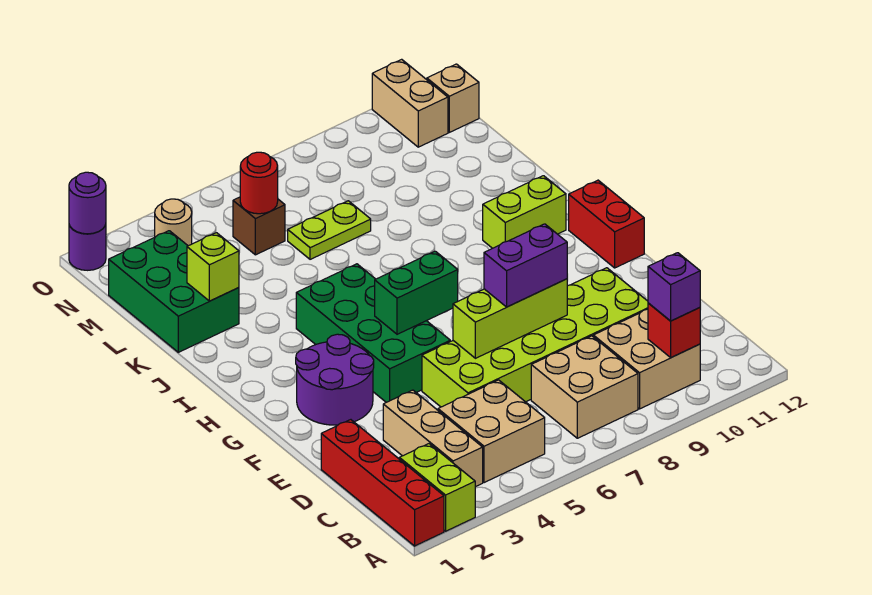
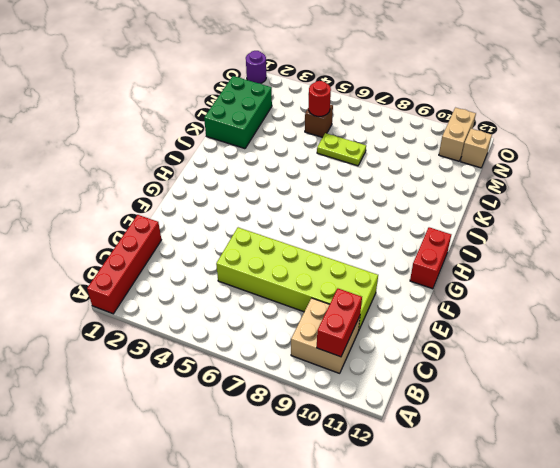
red 1x2 brick [317,289,362,357] -> red 1x1 brick [648,303,700,358]
none -> lime 1x2 brick [399,444,475,531]
none -> tan 1x3 brick [383,390,483,487]
none -> tan 2x2 brick [438,380,545,483]

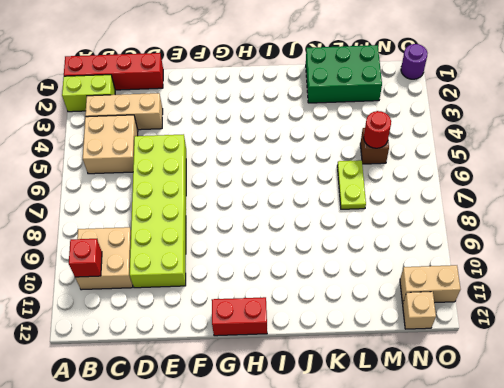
none -> tan 2x2 brick [531,336,638,438]
none -> purple 2x2 round brick [296,334,374,425]
none -> green 2x4 brick [296,264,450,402]

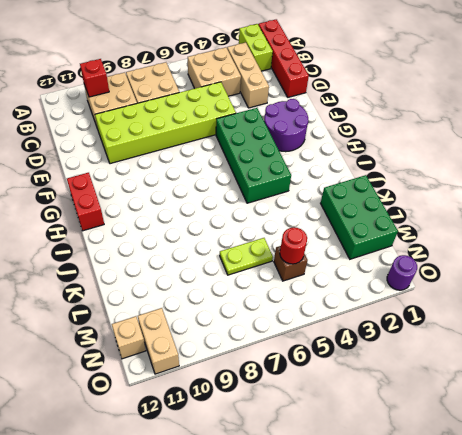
none -> lime 1x2 brick [483,176,566,248]
none -> tan 1x1 round brick [155,199,192,246]
none -> lime 1x3 brick [453,279,567,358]

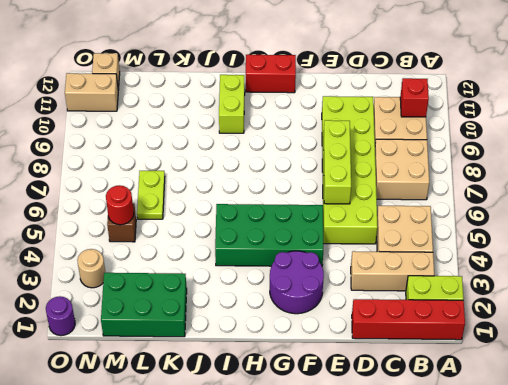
none -> green 1x2 brick [375,251,458,334]
none -> lime 1x1 brick [187,233,239,301]
none -> purple 1x1 round brick [69,172,106,234]

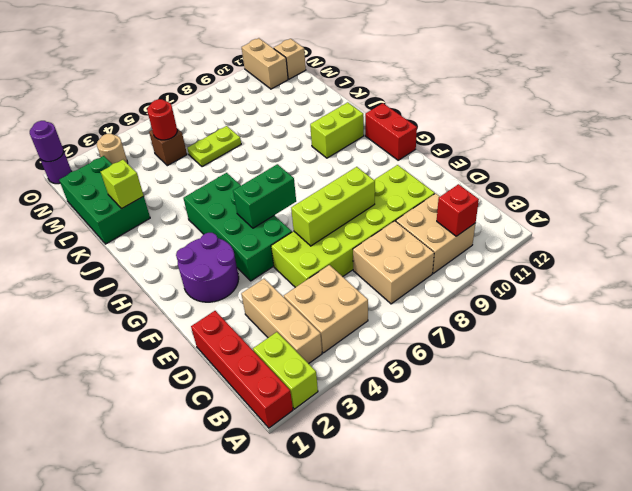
none -> purple 1x1 brick [648,253,700,321]
none -> purple 1x2 brick [484,224,567,307]

